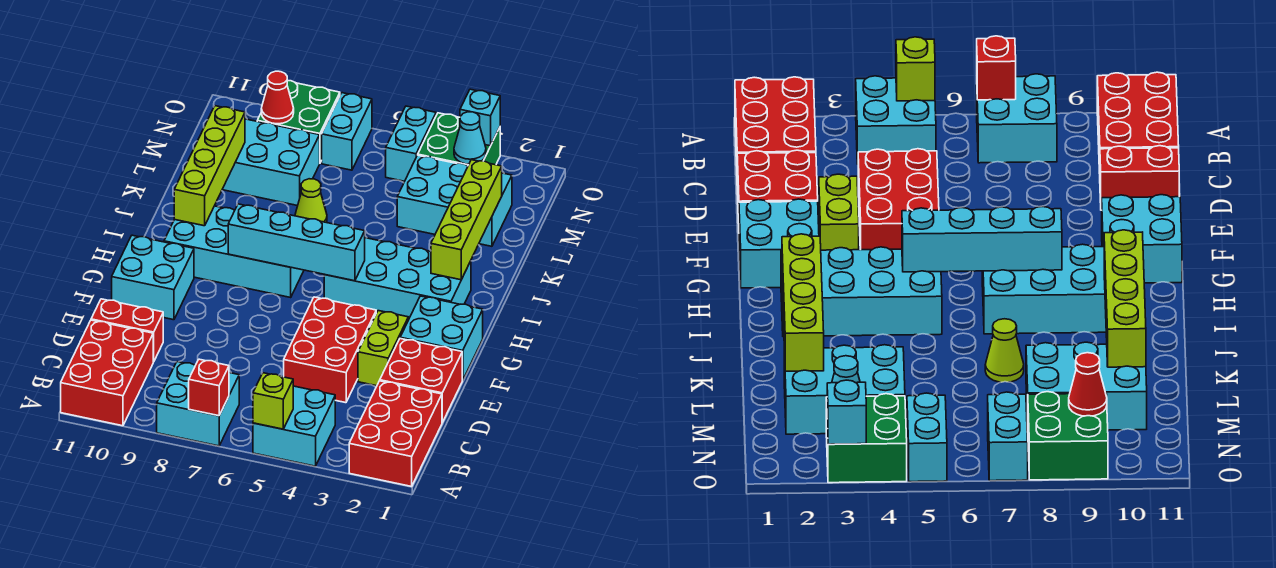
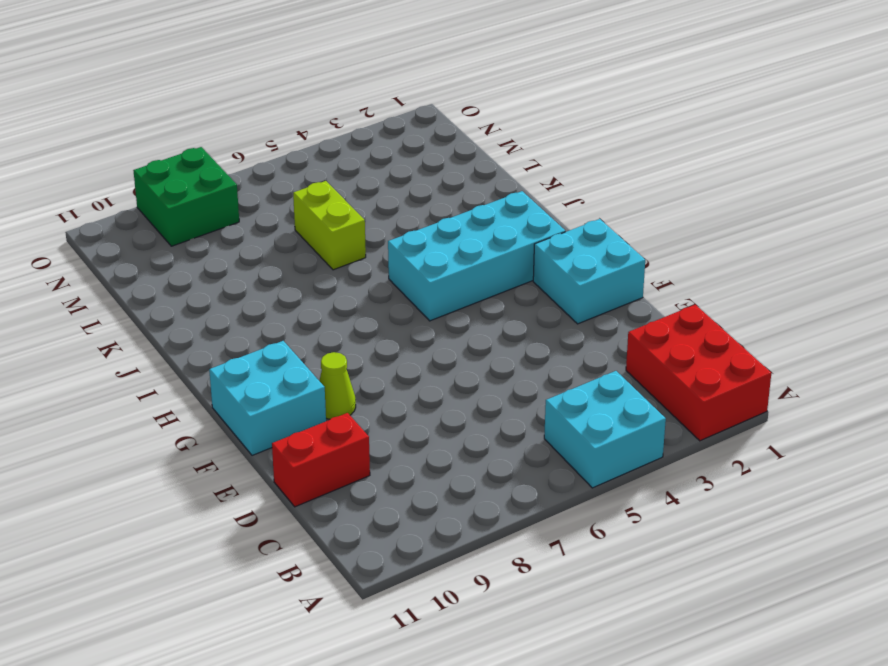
lime 1x1 cone [319,352,356,419] -> lime 1x1 cone moved to [295,179,327,223]
lime 1x2 brick [293,181,366,270] -> lime 1x2 brick moved to [358,311,408,386]
none -> cyan 2x2 brick [157,362,239,446]
none -> red 2x3 brick [61,320,153,426]
none -> red 2x2 brick [380,339,462,422]

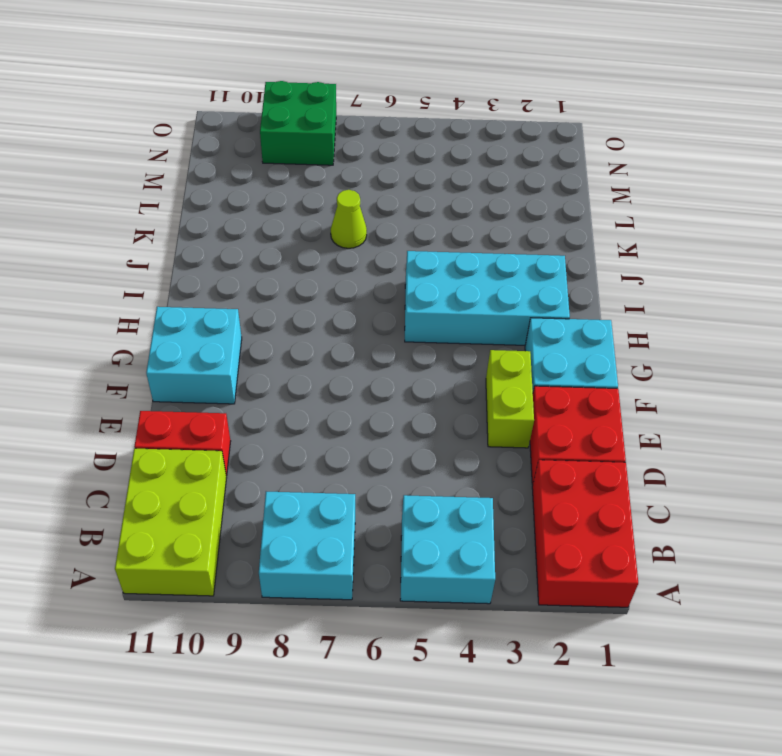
lime 2x3 brick [115,448,226,596] -> red 2x3 brick [61,320,153,426]
none -> red 2x3 brick [284,297,376,403]
none -> cyan 2x4 brick [164,206,304,297]
none -> cyan 2x3 brick [397,155,512,246]

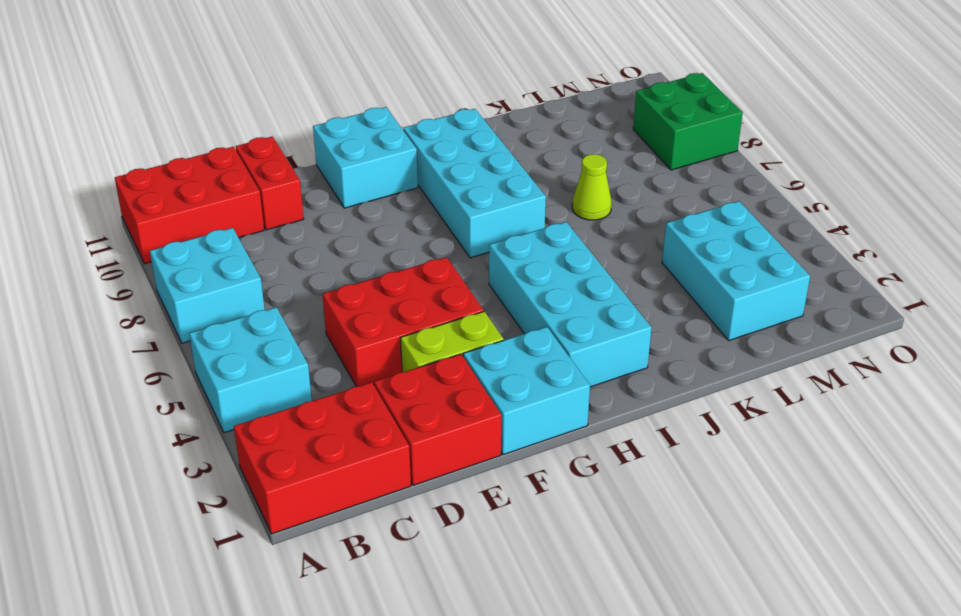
none -> cyan 2x3 brick [222,119,320,206]
none -> green 2x2 brick [418,113,500,166]
none -> cyan 1x2 brick [386,106,436,181]

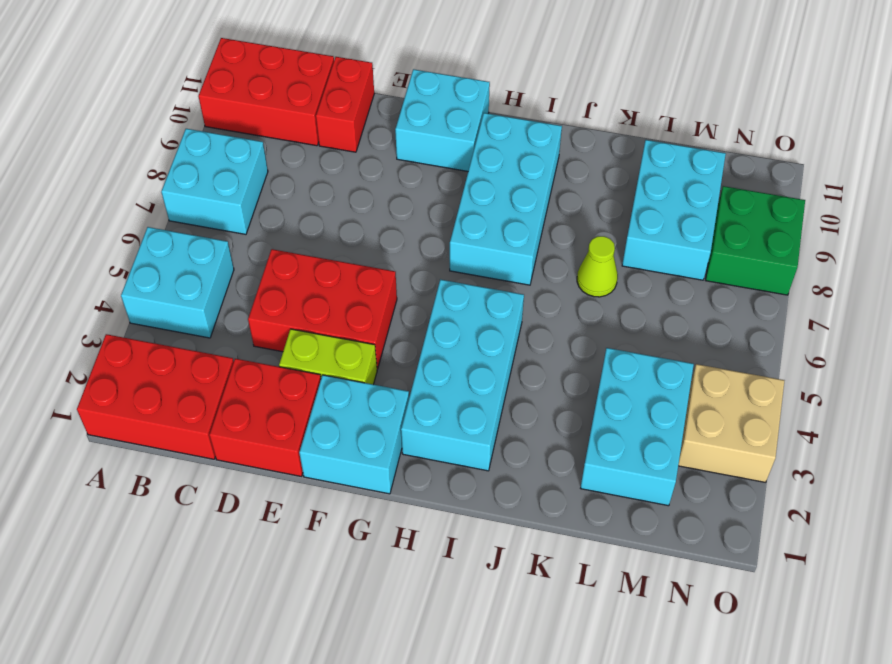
tan 2x2 brick [678,364,784,482] -> green 2x2 brick [418,113,500,166]
none -> cyan 1x2 brick [386,106,436,181]
none -> cyan 1x2 brick [322,93,372,170]
none -> lime 1x1 brick [253,373,293,429]

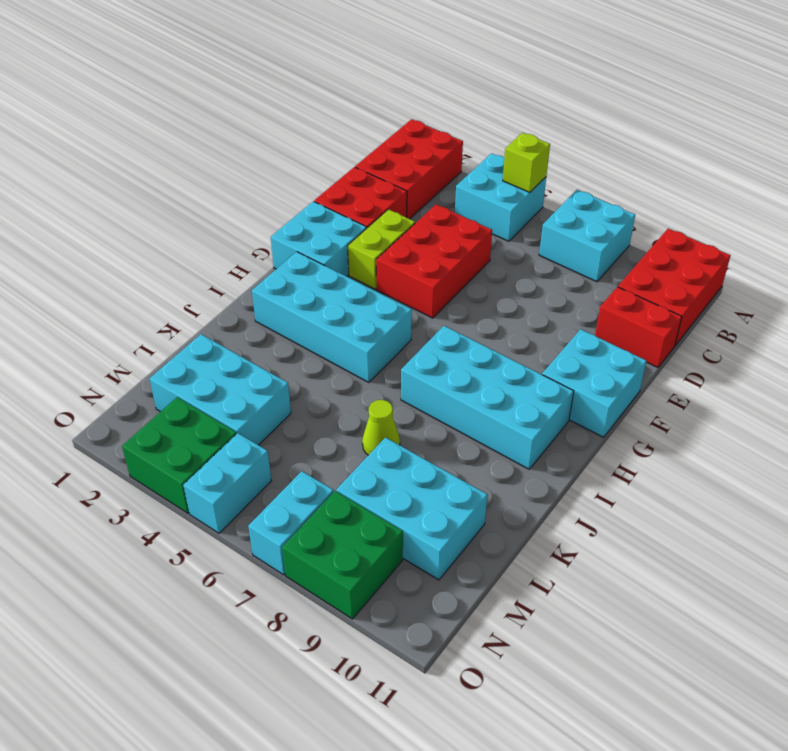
none -> red 1x1 brick [189,359,229,416]
none -> cyan 1x4 brick [228,204,365,281]
none -> lime 1x4 brick [431,160,502,280]

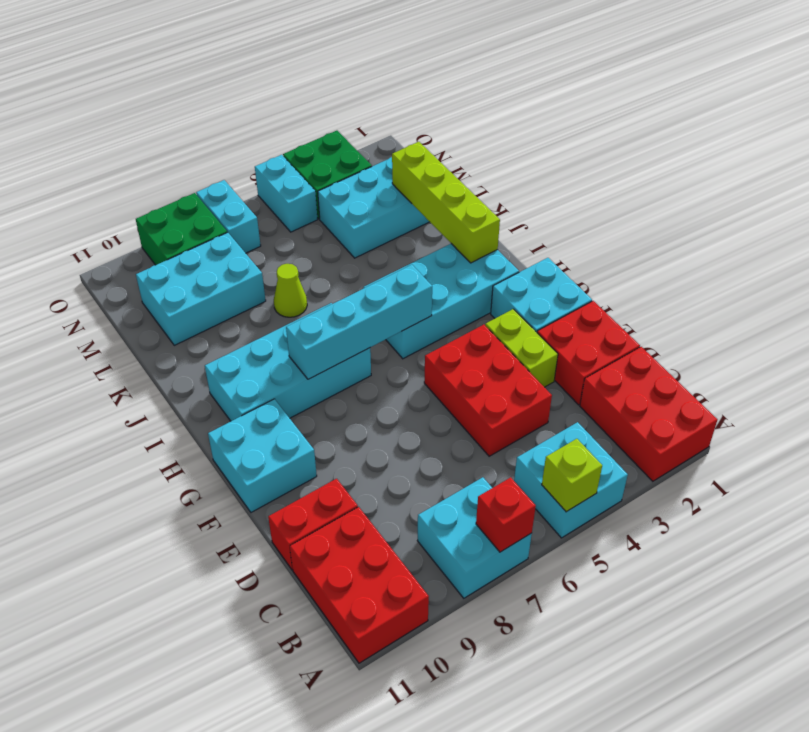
none -> lime 1x4 brick [174,106,245,226]
none -> cyan 1x1 cone [454,112,486,164]
none -> red 1x1 cone [261,71,294,124]

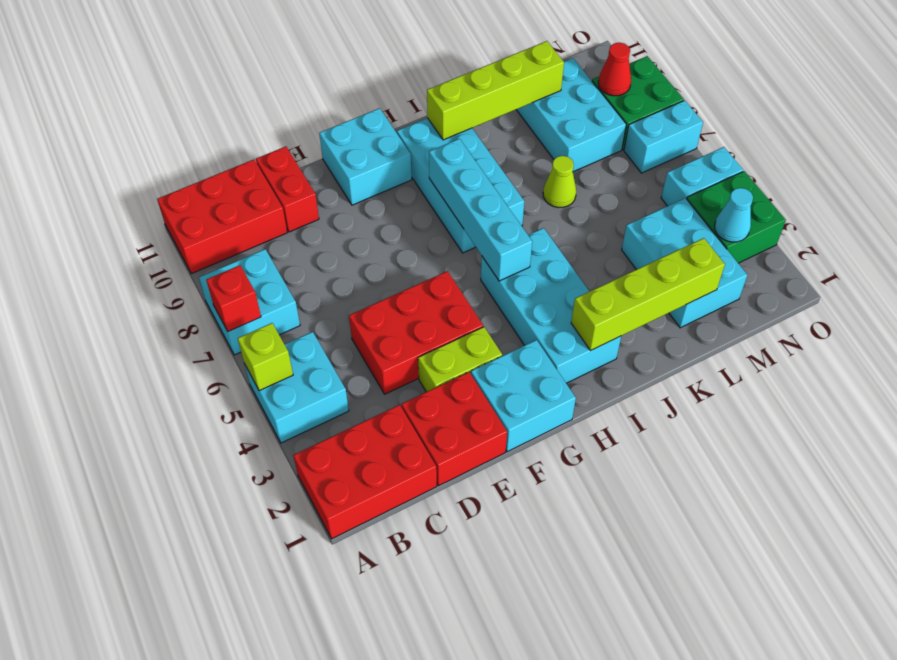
none -> cyan 1x1 brick [460,89,500,146]

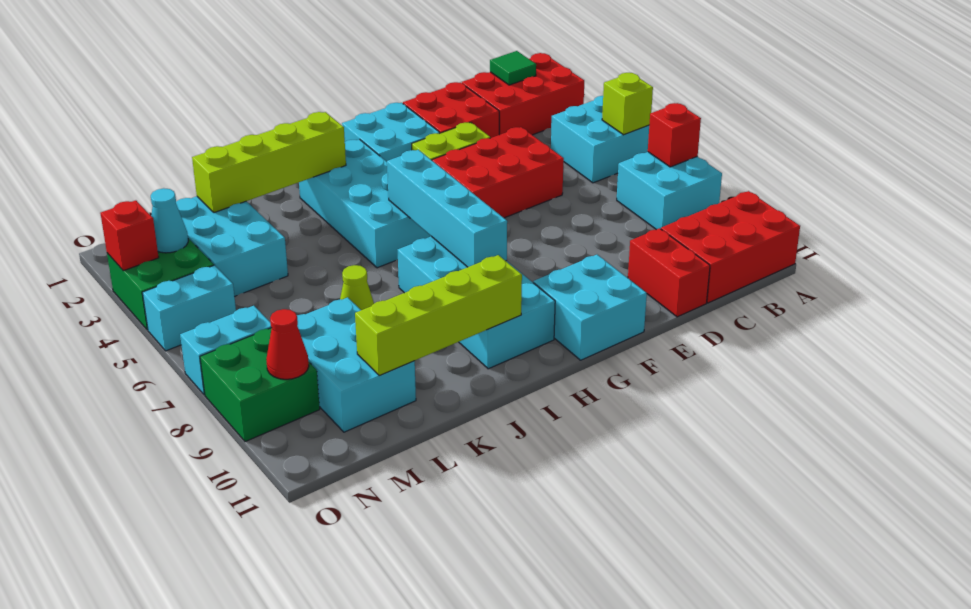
green 1x1 tile [490,51,536,85] -> none
red 1x1 brick [100,200,159,271] -> cyan 1x1 brick [460,89,500,146]

